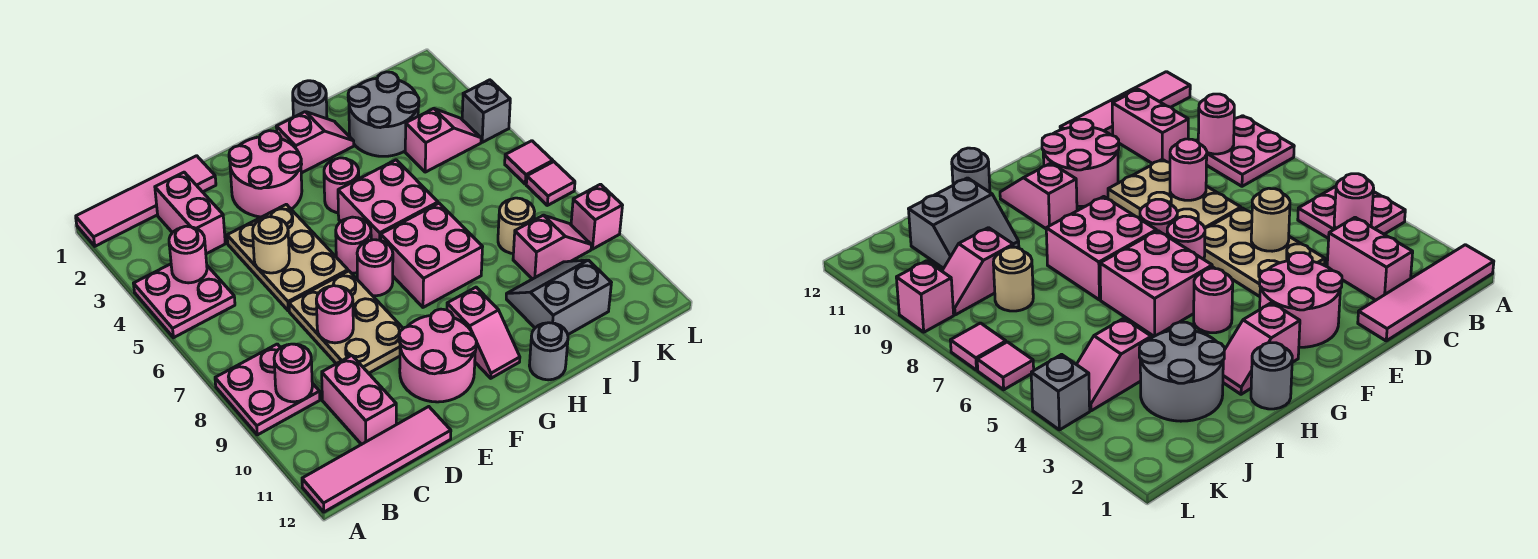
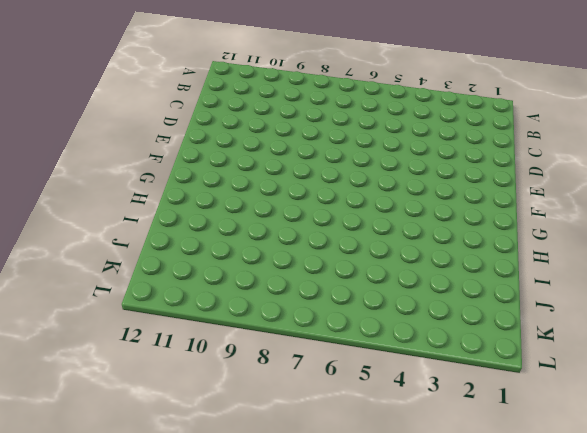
none -> pink 1x4 tile [76,156,216,246]
none -> pink 2x2 plate [134,264,235,338]
none -> pink 2x2 plate [215,344,320,435]
none -> pink 1x4 tile [302,407,451,512]

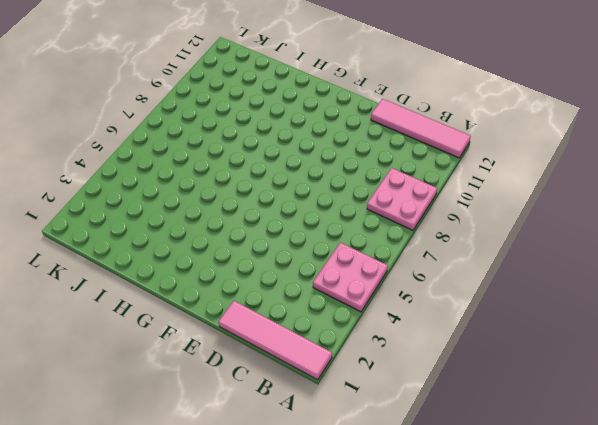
none -> pink 1x2 brick [155,172,225,254]
none -> pink 1x2 brick [322,355,396,445]
none -> tan 2x3 plate [227,204,348,311]
none -> tan 2x3 plate [289,271,403,373]

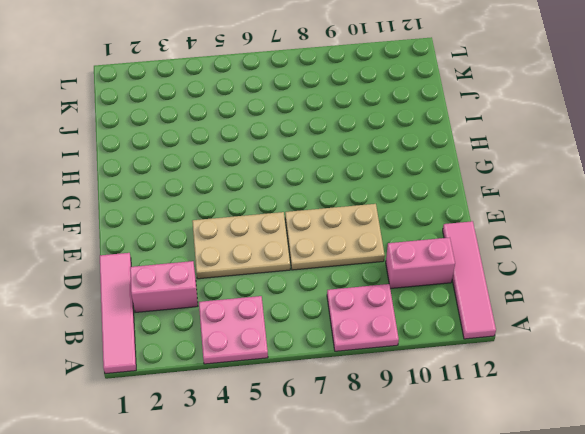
none -> pink 2x2 round brick [229,131,302,217]
none -> pink 2x2 round brick [399,309,477,402]
none -> pink 1x1 round brick [336,217,371,273]
none -> pink 1x1 round brick [357,240,393,296]

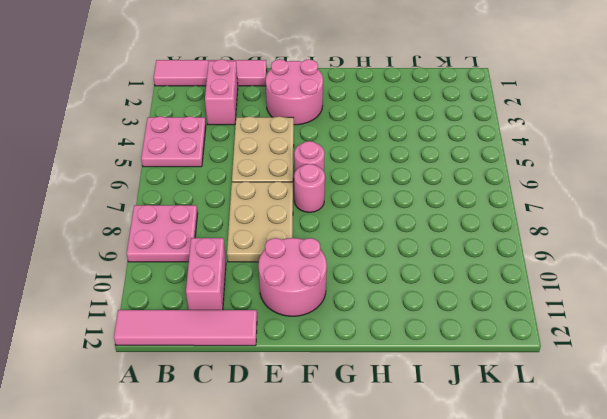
none -> pink 1x2 slope [276,112,354,173]
none -> pink 1x1 round brick [324,158,359,213]
none -> pink 2x2 brick [338,160,438,241]
none -> pink 2x2 brick [381,203,482,307]

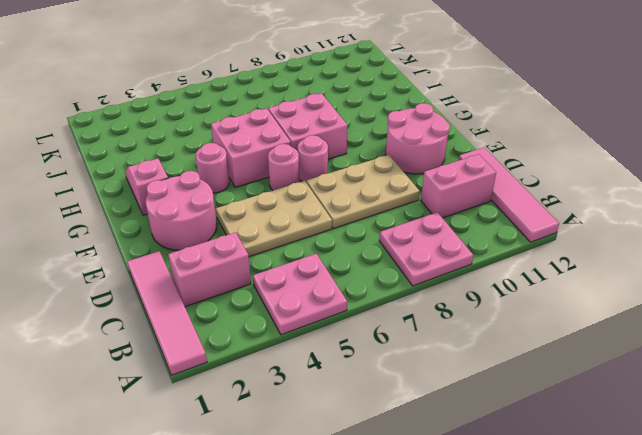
none -> pink 1x2 slope [447,287,520,378]
none -> grey 1x1 round brick [293,81,327,119]
none -> grey 1x1 round brick [529,323,568,380]
none -> grey 2x2 round brick [348,72,419,156]

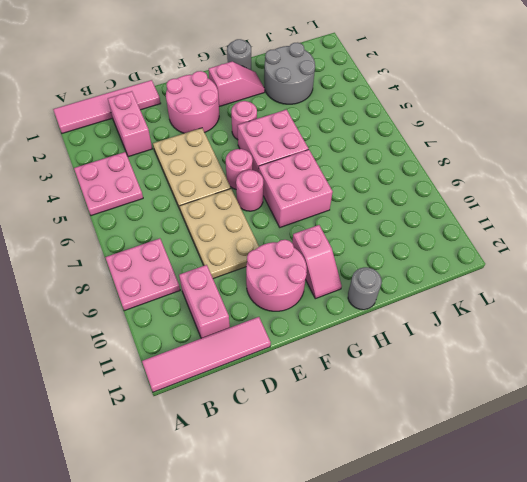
none -> grey 2x2 slope [506,260,611,334]
none -> pink 1x2 slope [405,108,481,172]
none -> tan 1x1 round brick [498,198,535,253]
none -> pink 1x2 slope [513,215,591,279]

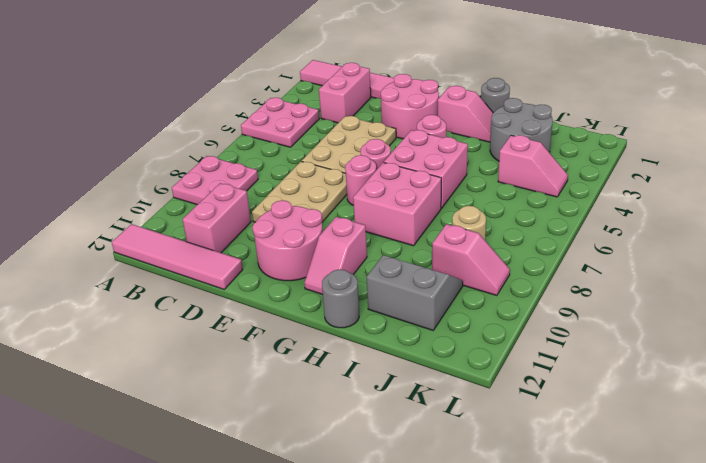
none -> grey 1x1 brick [462,80,510,142]
none -> pink 1x1 tile [505,141,553,184]
none -> pink 1x1 tile [526,162,575,205]
none -> pink 1x1 brick [571,184,623,249]

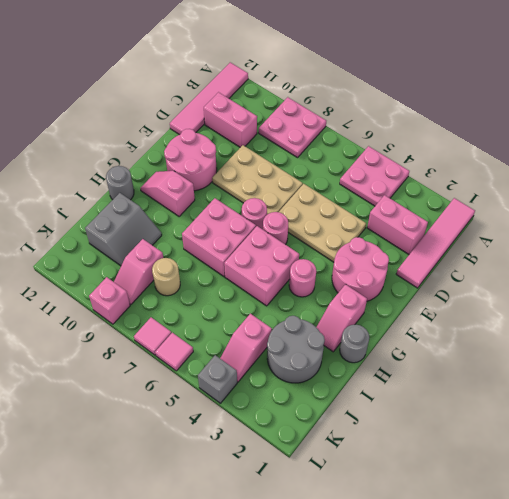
none -> pink 1x1 round brick [169,226,207,283]
none -> pink 1x1 round brick [274,344,312,402]
none -> tan 1x1 round brick [253,217,289,273]
none -> pink 1x1 round brick [316,286,353,343]

